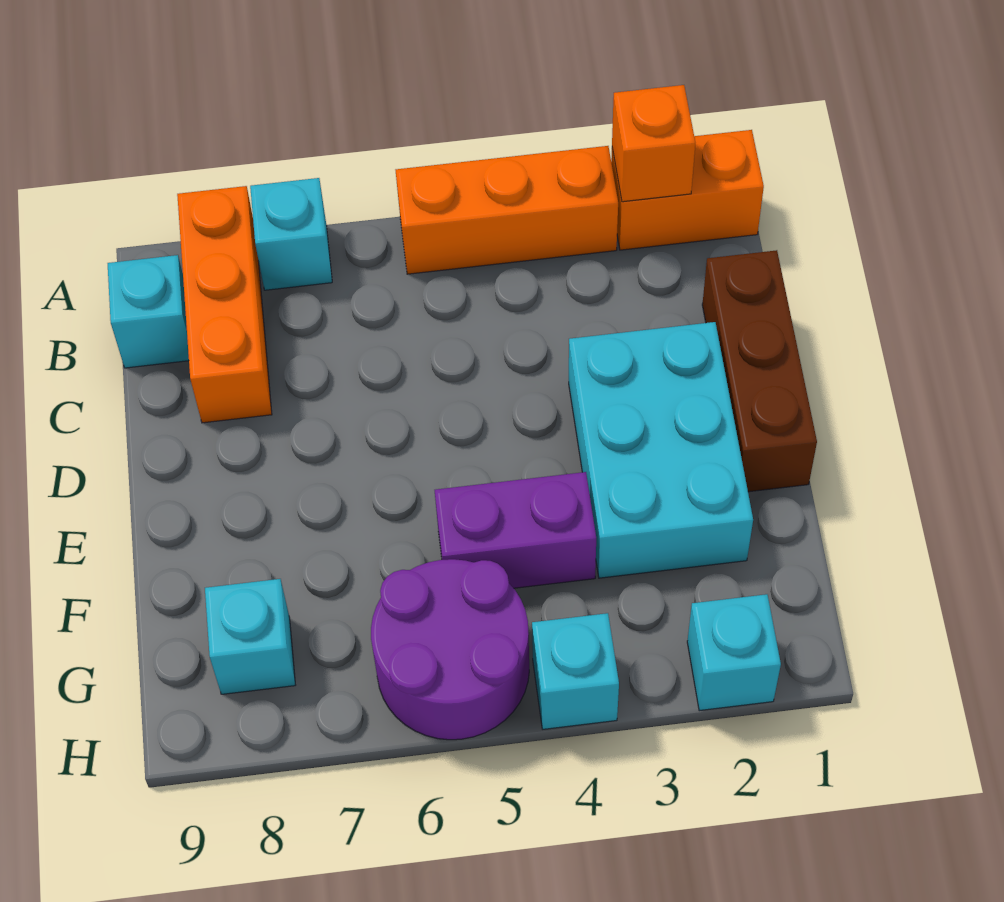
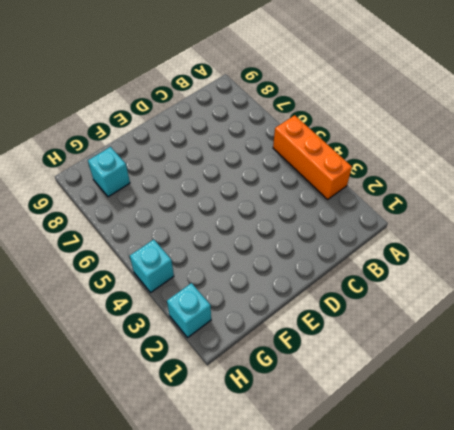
none -> orange 1x2 brick [611,130,764,250]
none -> cyan 1x1 brick [250,178,332,290]
none -> orange 1x3 brick [177,186,272,423]

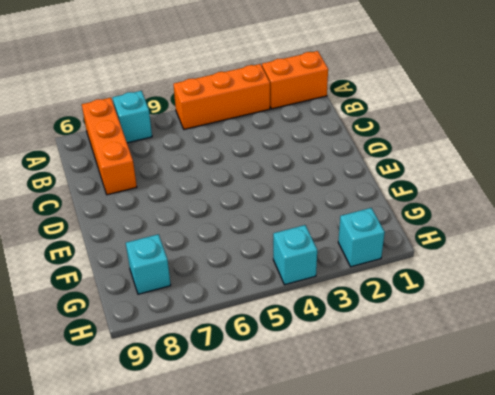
none -> cyan 1x1 brick [108,255,189,368]
none -> brown 1x3 brick [702,250,817,492]
none -> cyan 2x3 brick [569,322,753,578]

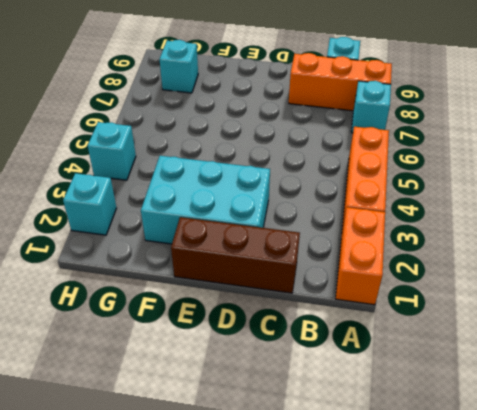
none -> purple 1x2 brick [435,472,596,588]
none -> purple 2x2 round brick [371,559,529,740]
none -> orange 1x1 brick [612,85,695,202]

